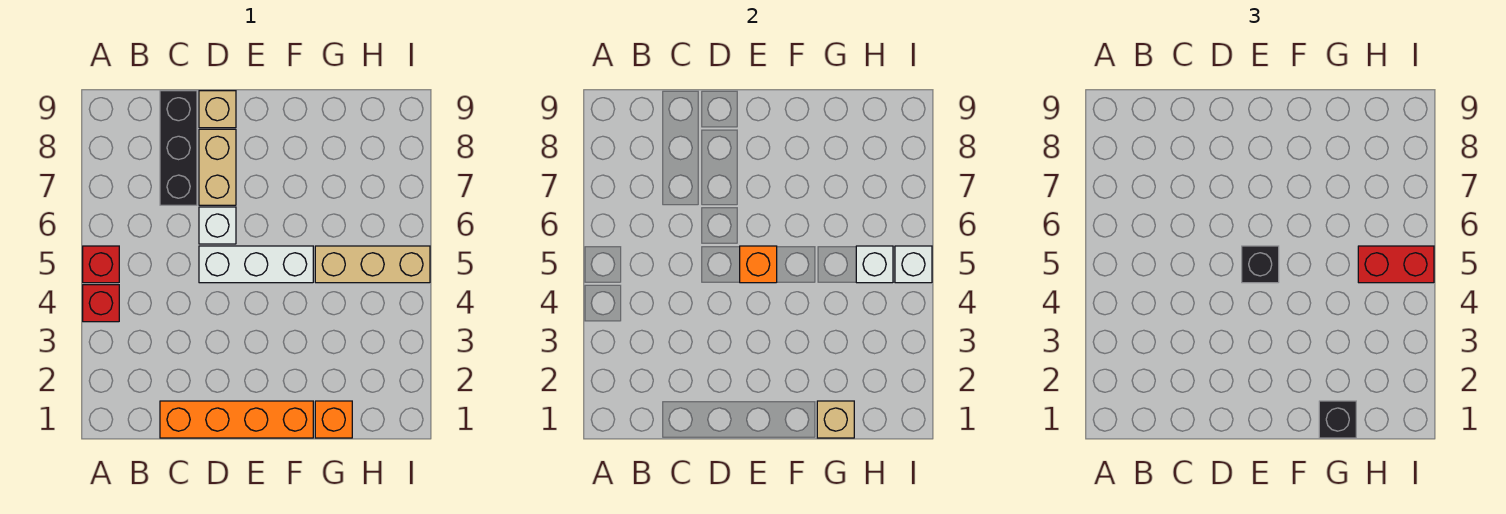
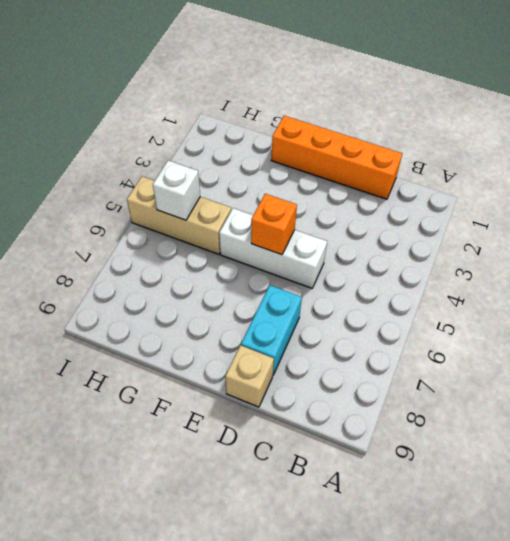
cyan 1x2 brick [241,285,302,375] -> tan 1x2 brick [199,129,236,205]
none -> red 1x1 brick [83,285,119,322]
none -> red 1x1 brick [83,246,119,283]
none -> black 1x3 brick [160,91,197,205]

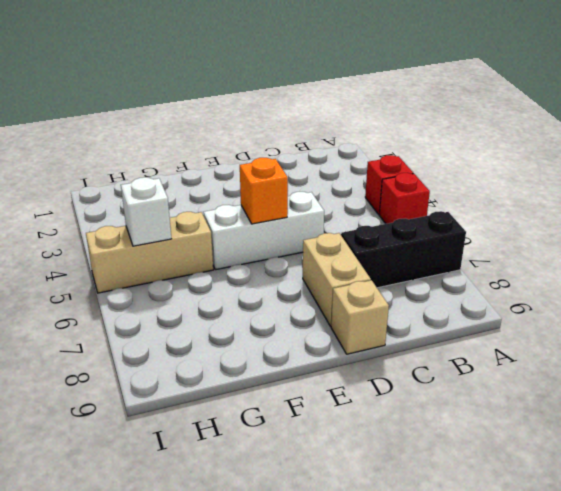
black 1x3 brick [341,211,466,288] -> black 1x3 brick turned to [160,91,197,205]
none -> orange 1x4 brick [160,401,313,438]
none -> white 1x1 brick [199,207,236,244]
none -> orange 1x1 brick [315,401,352,438]

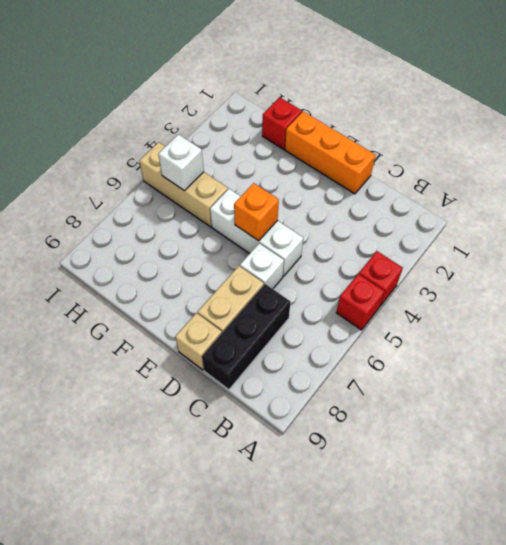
orange 1x3 brick [285,111,375,194] -> orange 1x4 brick [160,401,313,438]
red 1x1 brick [262,97,302,150] -> orange 1x1 brick [315,401,352,438]
none -> tan 1x1 brick [817,401,854,438]
none -> white 1x1 brick [895,246,932,283]
none -> black 1x1 brick [1242,246,1279,283]

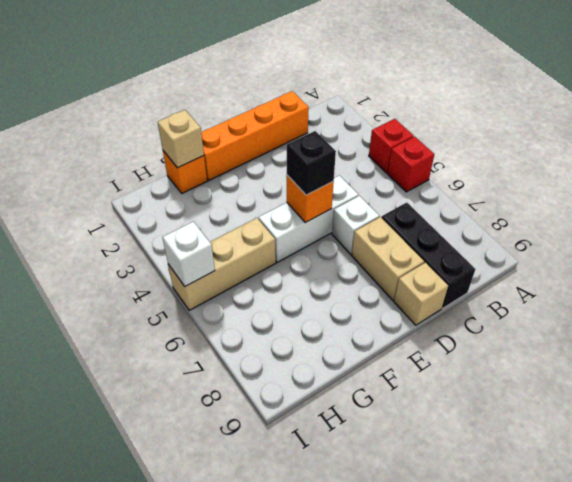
none -> white 1x1 brick [856,246,893,283]
none -> black 1x1 brick [1319,401,1356,438]
none -> red 1x2 brick [1358,246,1434,283]

